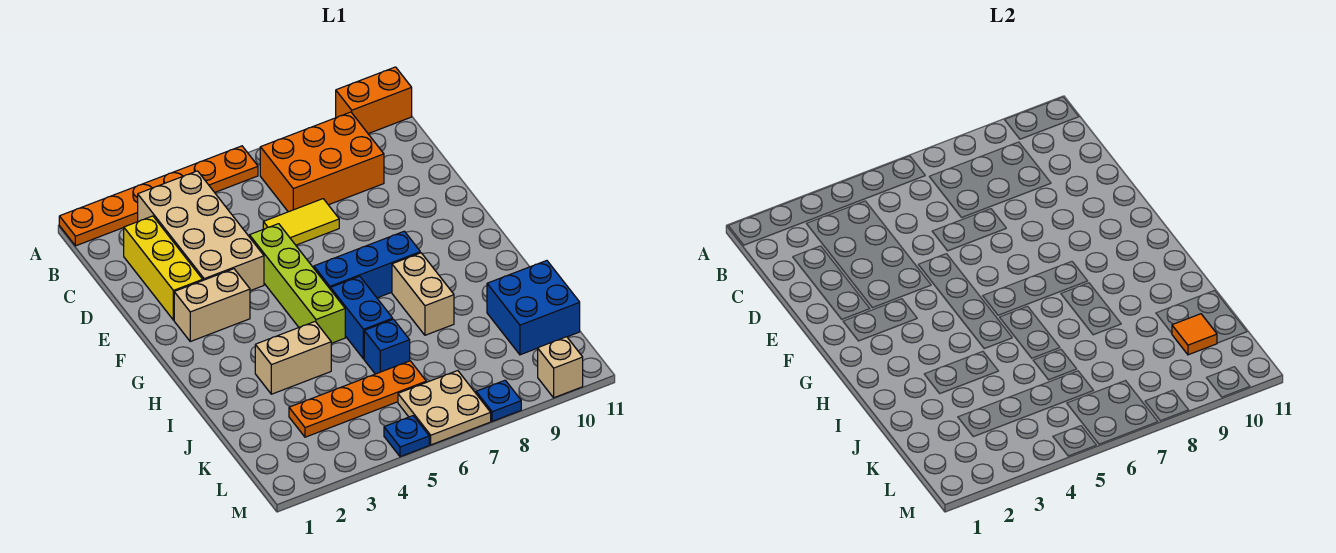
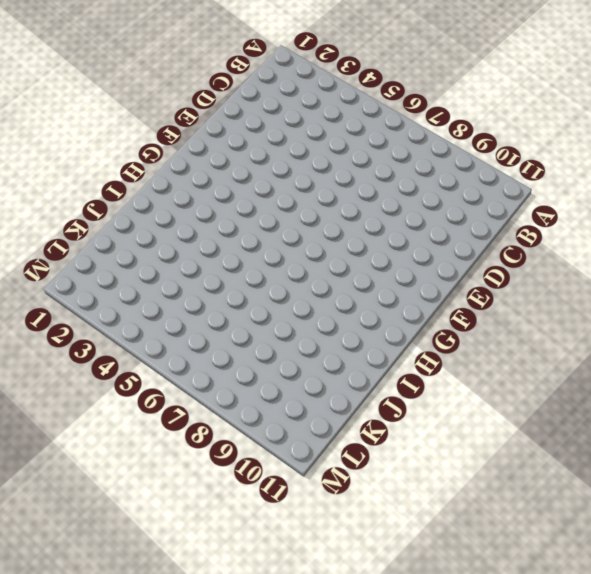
none -> orange 1x6 plate [59,146,258,246]
none -> orange 1x2 brick [336,67,412,134]
none -> tan 2x4 brick [138,171,264,291]

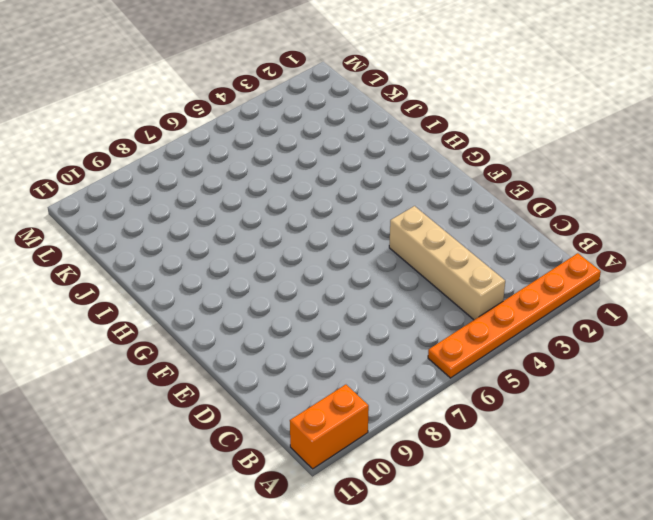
tan 1x4 brick [389,206,505,320] -> tan 2x4 brick [138,171,264,291]
none -> orange 2x3 brick [260,112,384,212]
none -> yellow 1x3 brick [124,216,203,320]
none -> yellow 1x2 tile [263,199,339,245]

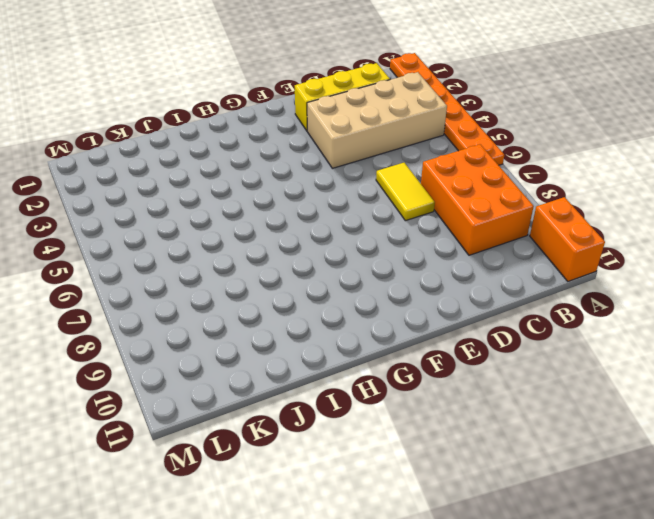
none -> lime 1x4 brick [249,224,345,343]
none -> tan 1x2 brick [174,269,250,341]
none -> blue 1x3 brick [314,231,420,298]

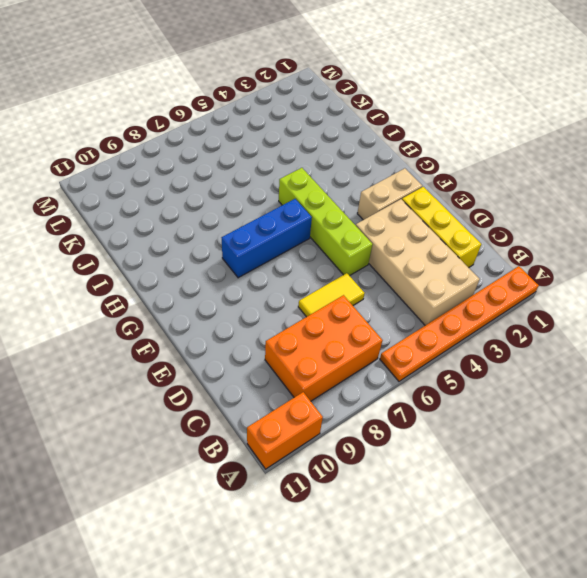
none -> blue 1x2 brick [331,276,393,359]
none -> tan 1x2 brick [392,253,454,335]
none -> tan 1x2 brick [255,322,331,394]

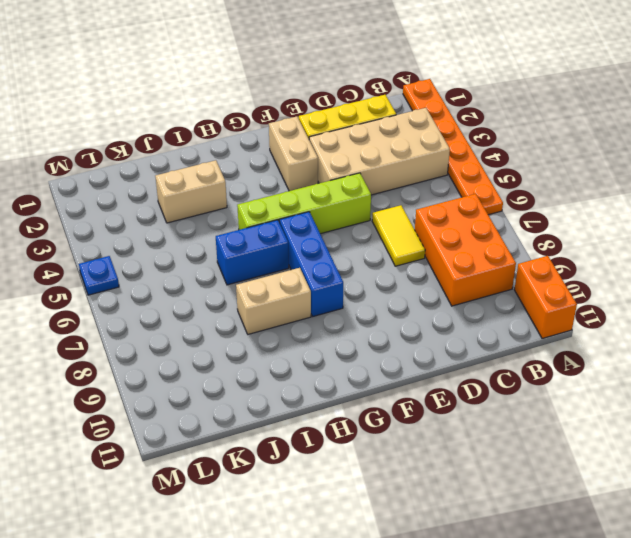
tan 1x2 brick [155,160,227,223] -> tan 1x2 brick turned to [255,322,331,394]
none -> blue 1x1 brick [364,319,410,374]
none -> blue 2x2 brick [487,261,580,355]
none -> orange 1x4 plate [289,361,426,437]

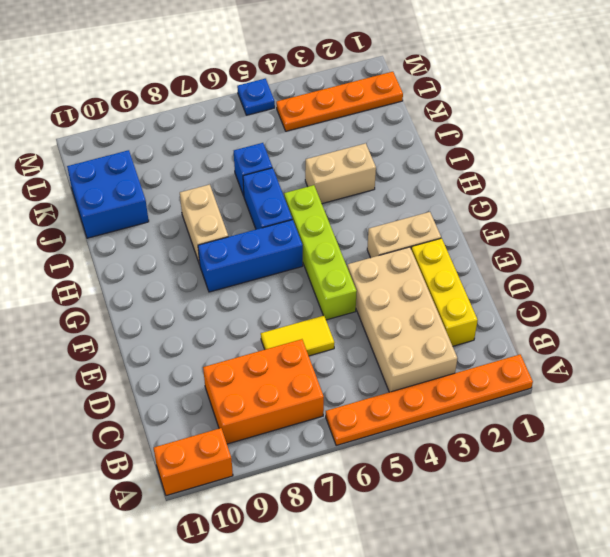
orange 1x4 plate [276,72,403,131] -> orange 1x4 plate moved to [289,361,426,437]
none -> tan 2x2 plate [398,371,491,445]
none -> blue 1x1 plate [476,380,521,421]
none -> tan 1x1 brick [538,337,583,398]

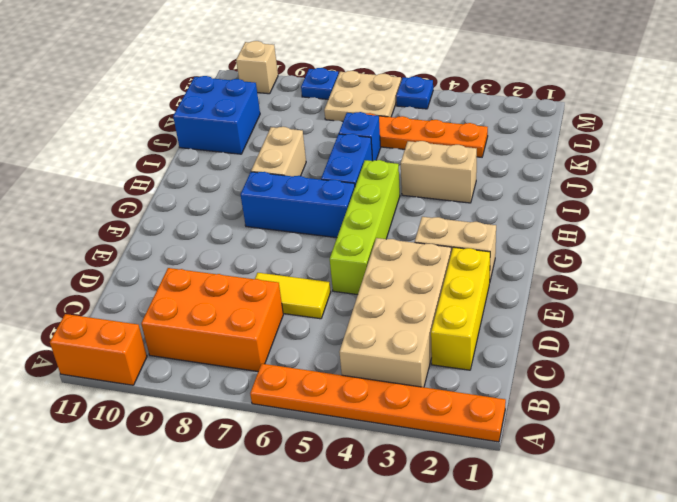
none -> orange 1x1 tile [1172,314,1217,355]

